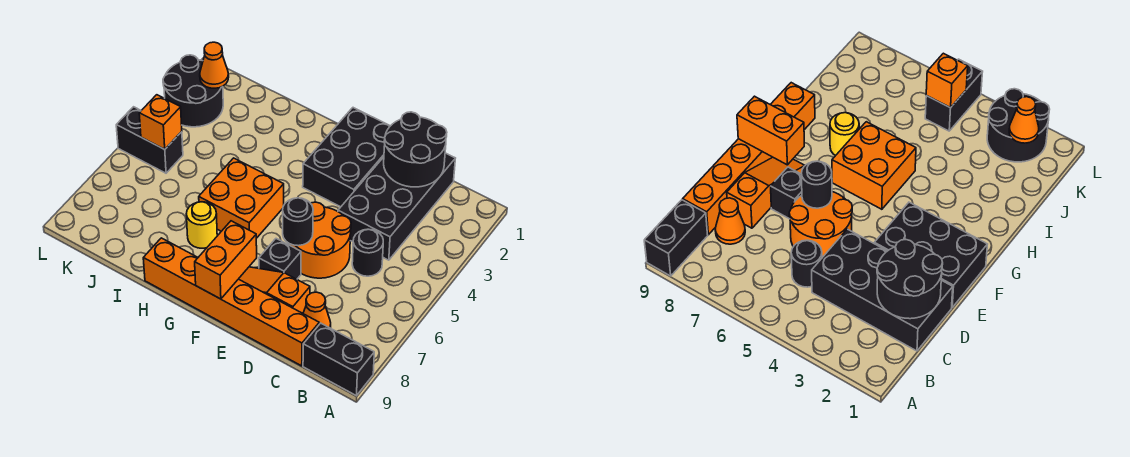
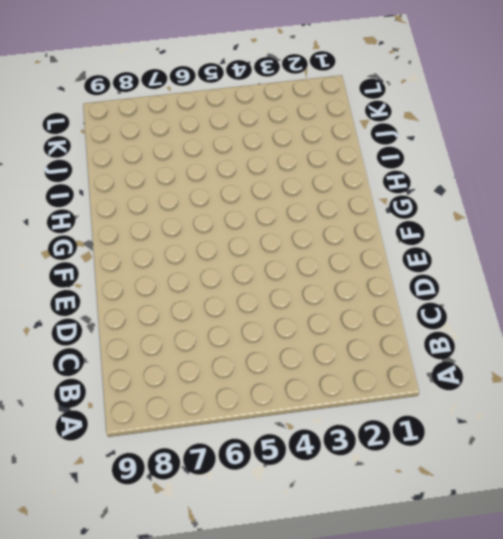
none -> black 1x2 brick [303,323,374,396]
none -> black 2x4 brick [338,153,455,260]
none -> black 1x1 round brick [352,229,383,276]

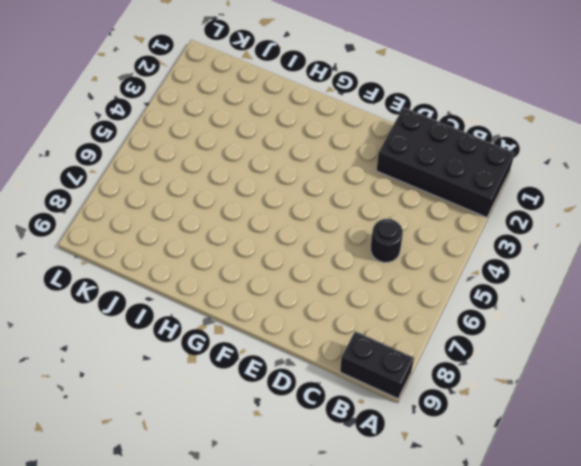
black 2x4 brick [377,107,515,217] -> black 2x4 brick turned to [338,153,455,260]
none -> orange 1x1 cone [303,292,331,328]
none -> orange 1x6 brick [143,238,319,366]
none -> orange 2x2 round brick [289,202,351,278]

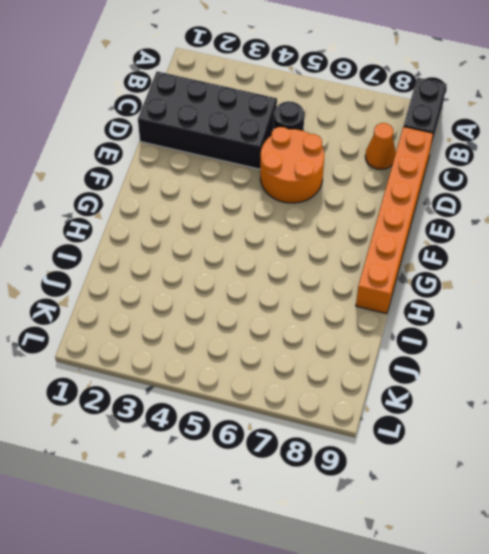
none -> orange 1x3 slope [239,267,310,313]
none -> black 2x3 brick [303,108,390,207]
none -> black 1x1 brick [259,239,301,279]

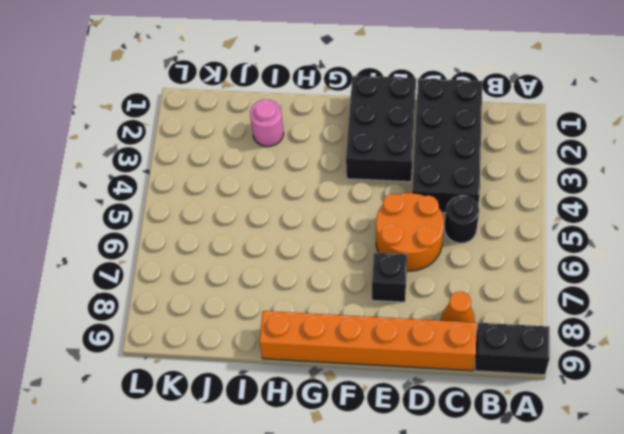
pink 1x1 round brick [250,100,284,147] -> none
none -> orange 1x3 slope [239,267,310,313]
none -> orange 2x2 brick [199,158,284,238]
none -> yellow 1x1 round brick [186,202,217,248]

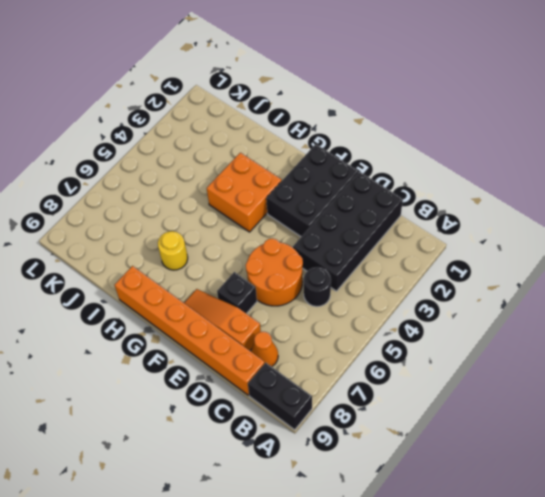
orange 2x2 brick [207,153,282,232] -> orange 2x2 brick moved to [199,158,284,238]
none -> black 2x2 round brick [163,55,223,127]
none -> black 1x2 brick [116,107,183,173]
none -> black 2x2 round brick [384,112,447,187]

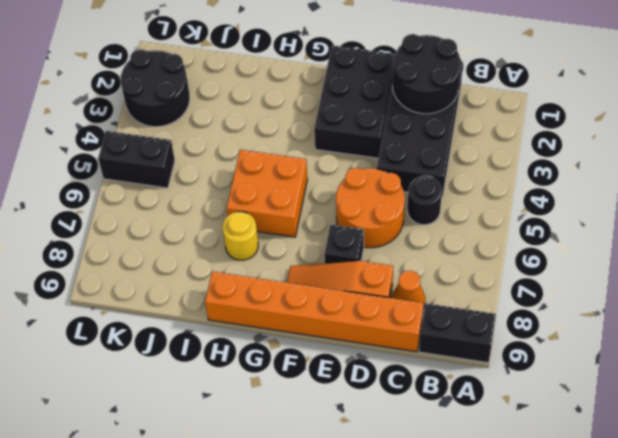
none -> black 1x1 round brick [283,198,313,246]
none -> orange 1x2 brick [195,221,257,299]
none -> orange 1x1 cone [200,42,229,88]

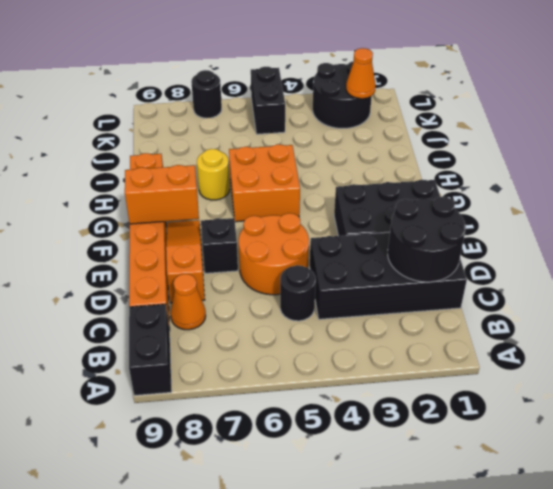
black 1x1 round brick [191,70,222,118] -> black 1x1 round brick moved to [283,198,313,246]
none -> orange 1x1 brick [139,95,182,149]

